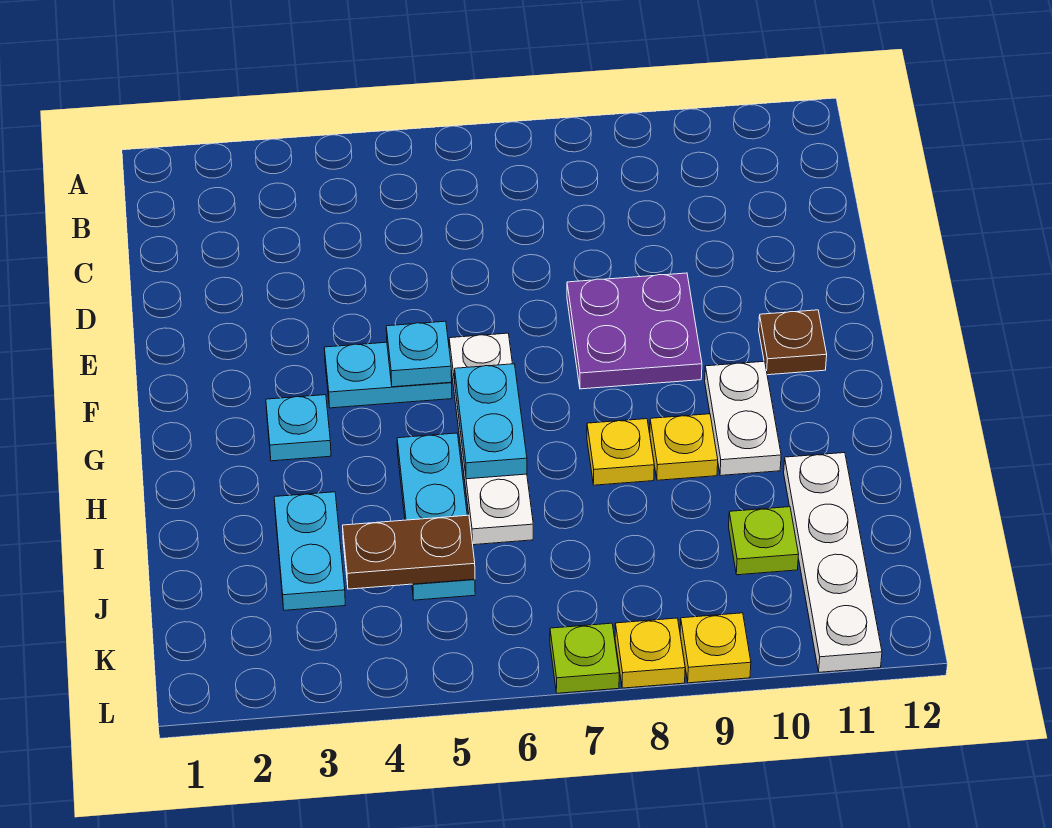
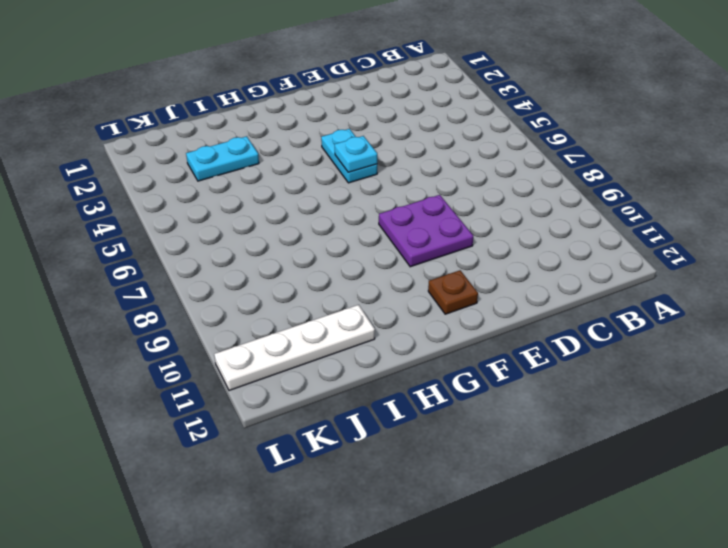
none -> white 1x4 plate [449,333,533,545]
none -> cyan 1x1 plate [266,395,331,461]
none -> white 1x2 plate [705,361,781,476]

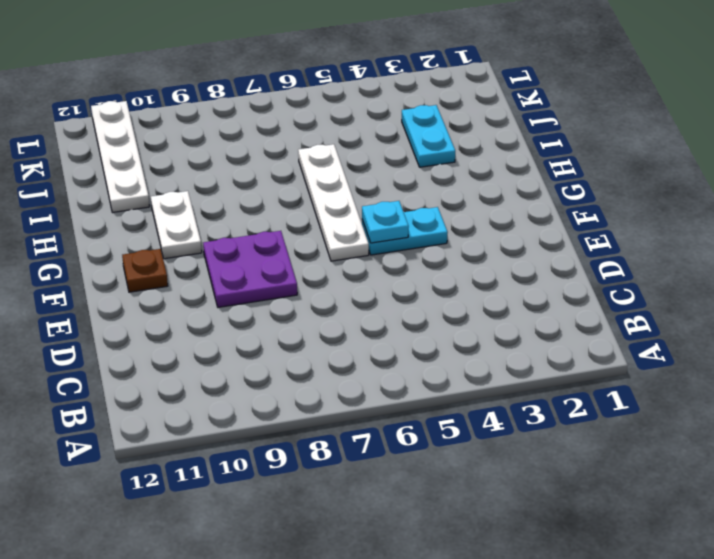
none -> cyan 1x1 plate [266,395,331,461]
none -> cyan 1x3 plate [397,433,475,600]
none -> yellow 1x1 plate [587,419,654,485]

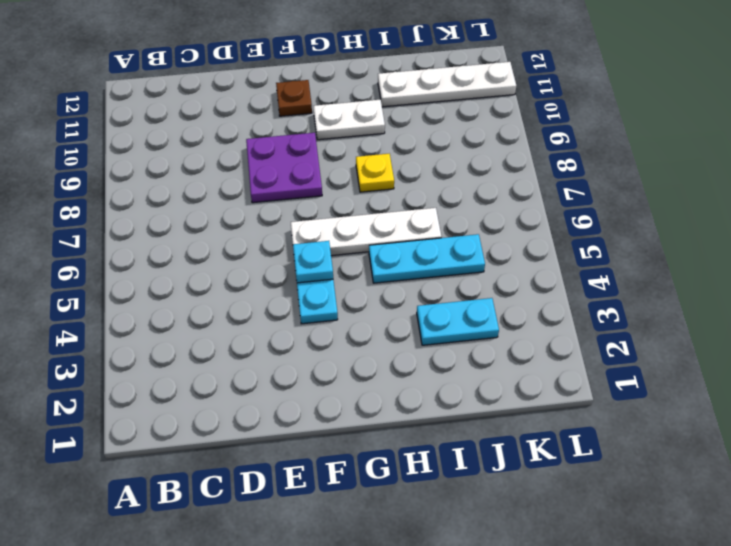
none -> cyan 1x1 plate [266,395,331,461]
none -> yellow 1x1 plate [650,414,718,480]
none -> lime 1x1 plate [729,507,799,575]

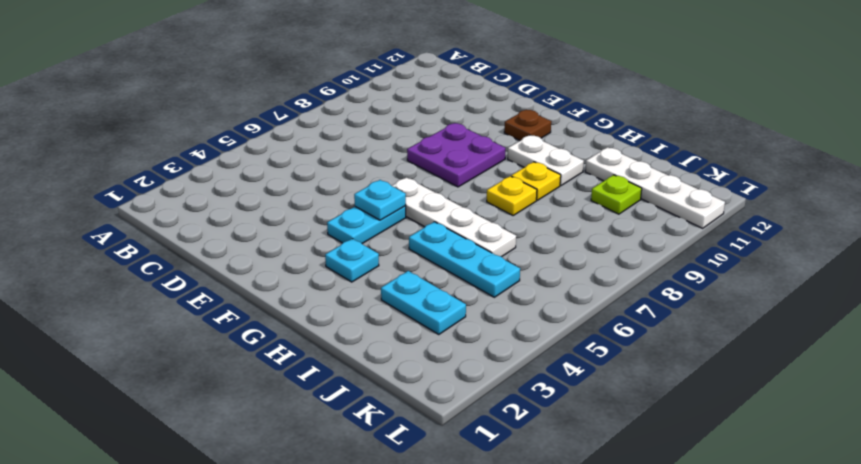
none -> lime 1x1 plate [550,623,619,693]
none -> yellow 1x1 plate [615,618,685,688]
none -> yellow 1x1 plate [680,613,751,683]

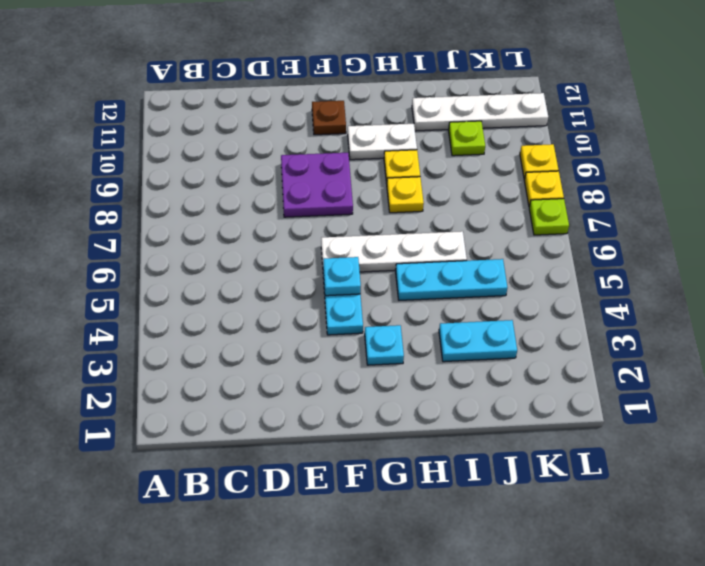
none -> cyan 1x2 plate [455,364,527,479]
none -> brown 1x2 plate [343,515,475,589]

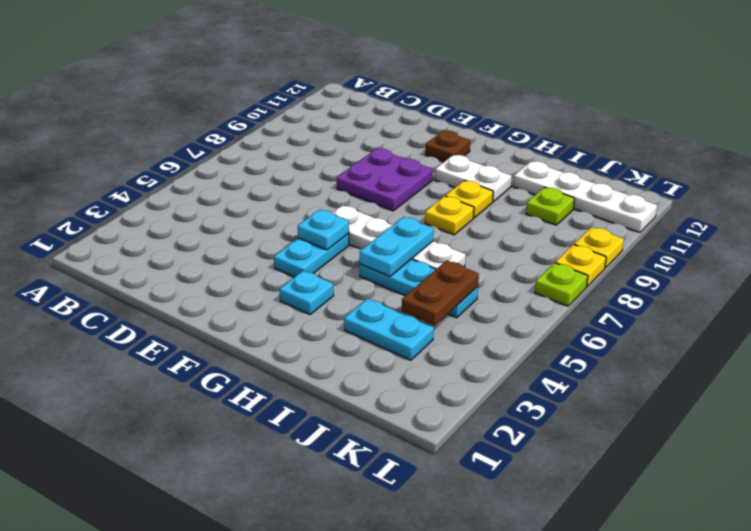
cyan 1x2 plate [360,217,434,276] -> cyan 1x2 plate turned to [455,364,527,479]

